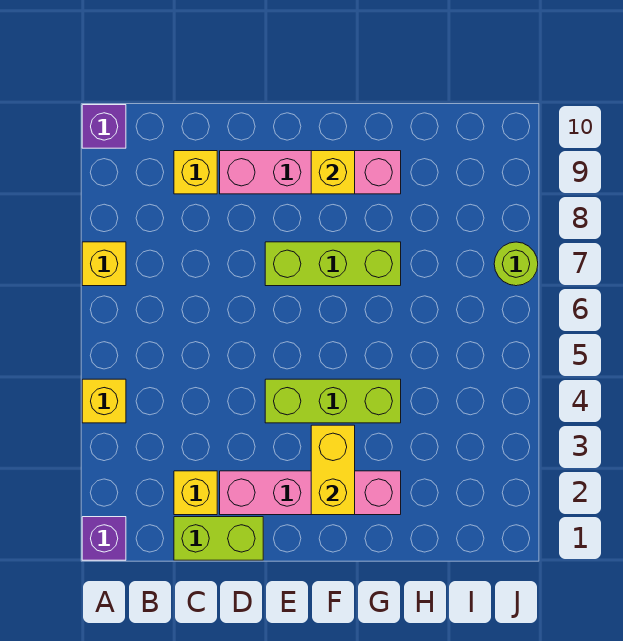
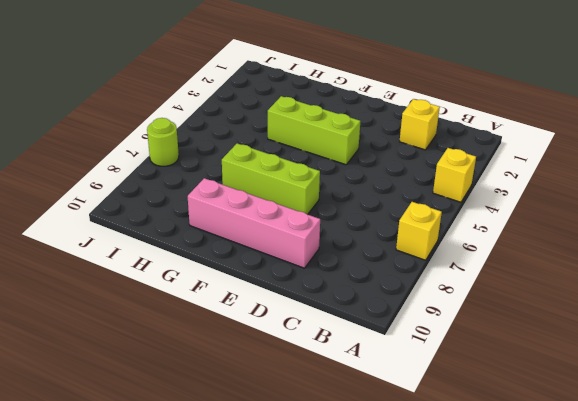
none -> purple 1x1 brick [82,517,126,560]
none -> purple 1x1 brick [82,105,126,148]
none -> lime 1x2 brick [174,517,263,560]

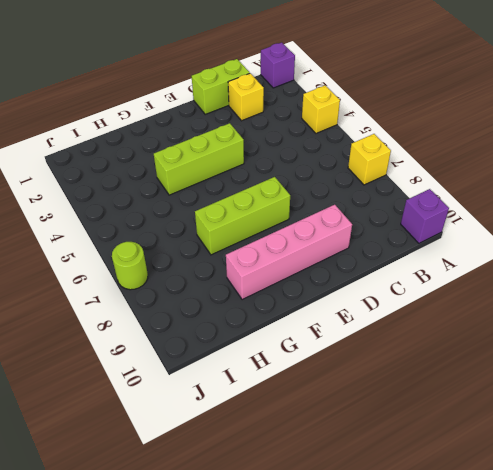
none -> yellow 1x1 brick [174,151,217,194]
none -> pink 1x4 brick [220,471,401,515]
none -> yellow 1x2 brick [311,425,355,515]

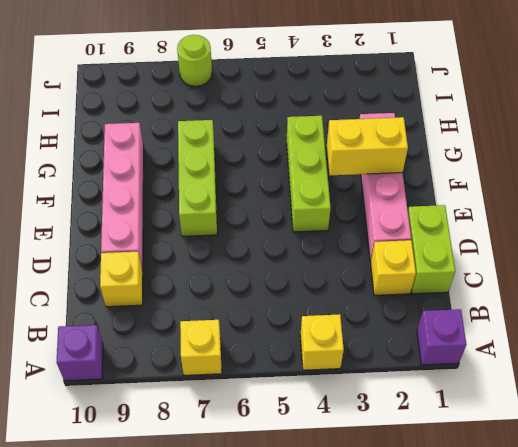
none -> yellow 1x1 brick [311,151,355,194]

